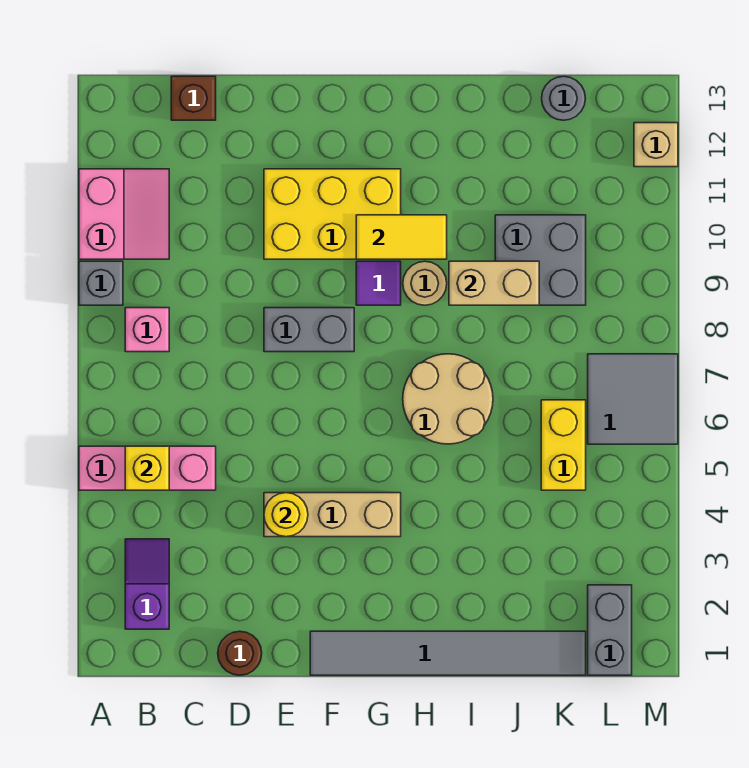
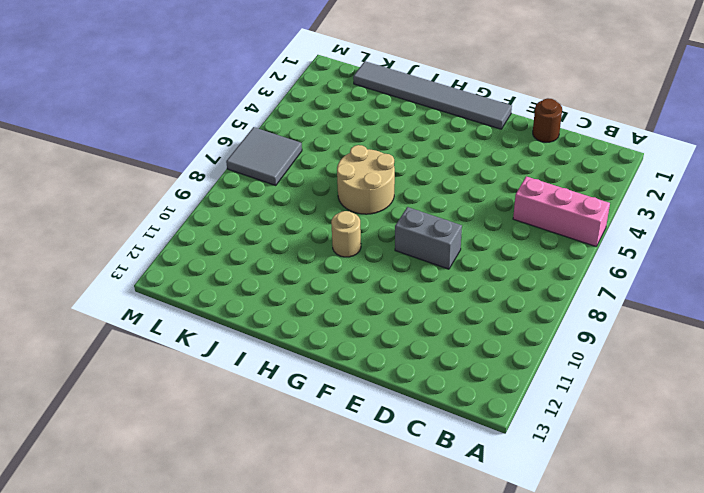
none -> grey 1x1 brick [79,261,123,305]
none -> pink 2x2 slope [79,169,169,259]
none -> purple 1x2 slope [125,539,169,629]

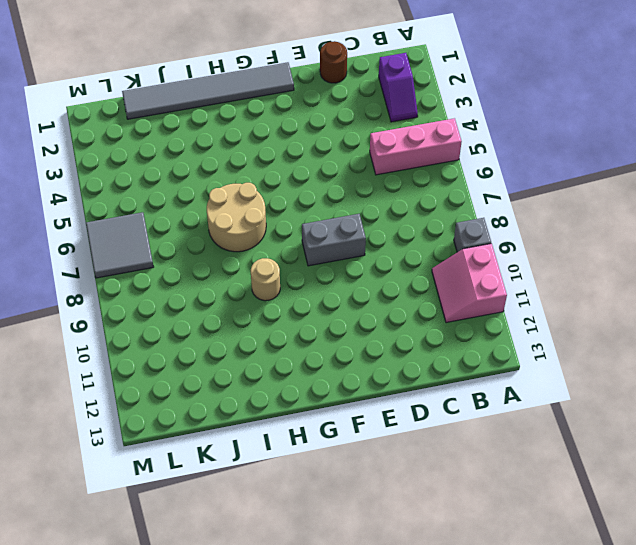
none -> pink 1x1 brick [125,308,169,352]
none -> brown 1x1 brick [171,76,216,120]
none -> tan 1x3 brick [264,493,401,537]

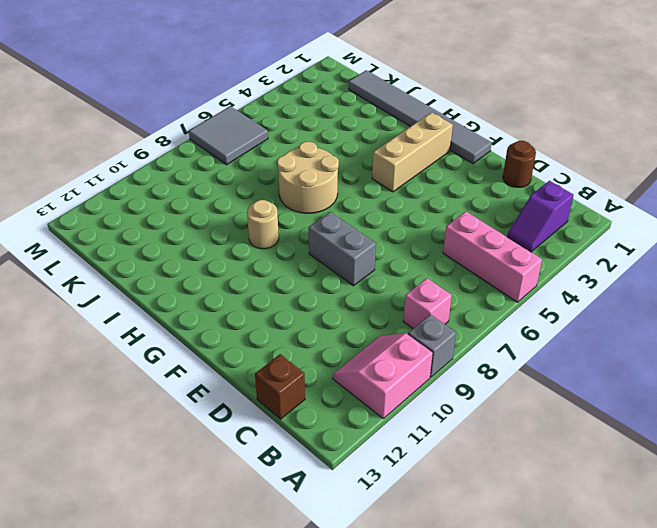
tan 1x3 brick [372,112,453,192] -> tan 1x3 brick turned to [264,493,401,537]
none -> yellow 2x3 brick [264,169,401,259]
none -> purple 1x1 tile [356,261,401,305]
none -> grey 2x2 brick [495,215,586,305]

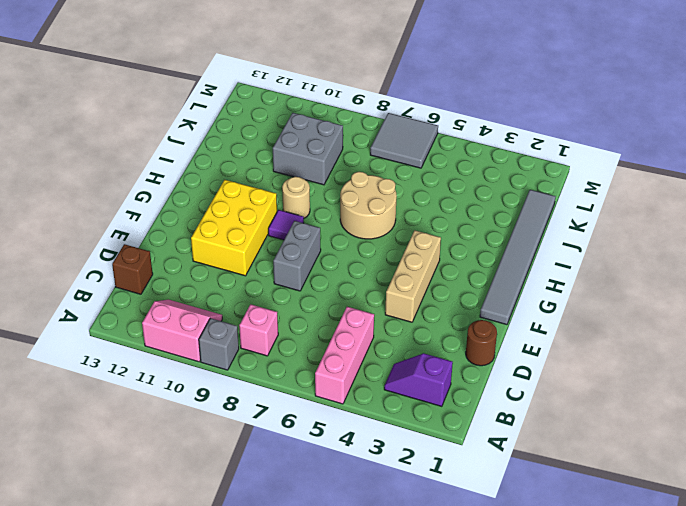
none -> yellow 1x2 brick [541,400,586,490]
none -> grey 1x1 round brick [542,76,585,120]
none -> grey 1x2 brick [588,585,632,675]

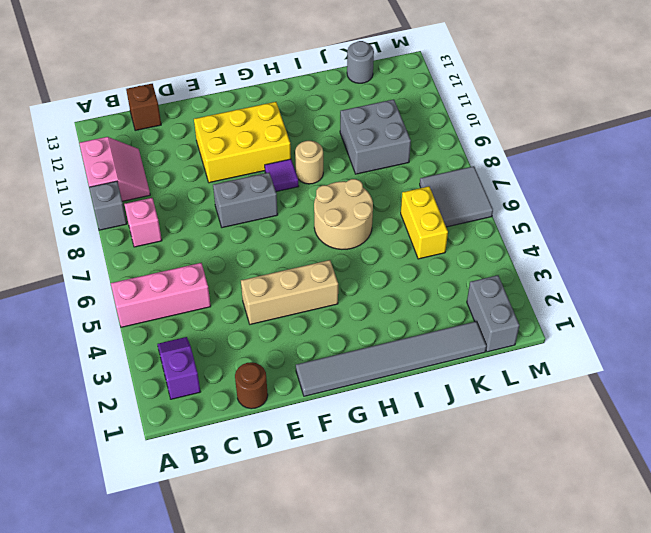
none -> tan 1x1 brick [634,123,678,167]
none -> yellow 1x1 brick [125,446,169,490]
none -> yellow 1x1 round brick [264,493,308,537]

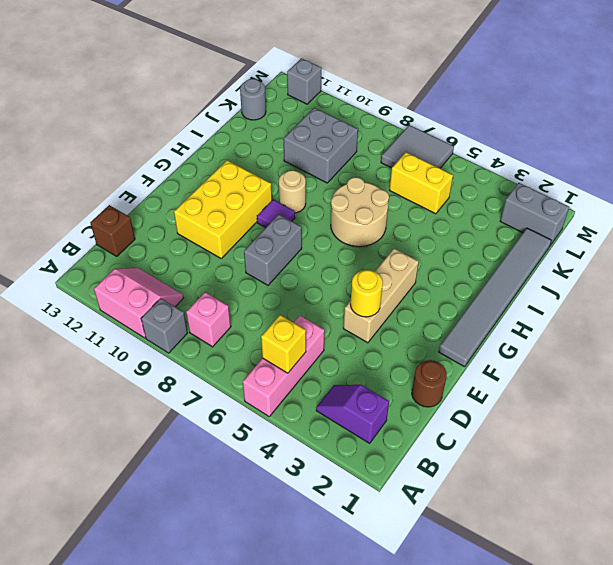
grey 1x1 brick [287,58,321,104] -> tan 1x1 brick [634,123,678,167]
none -> yellow 1x2 tile [356,215,447,259]
none -> tan 1x2 brick [449,261,539,305]

